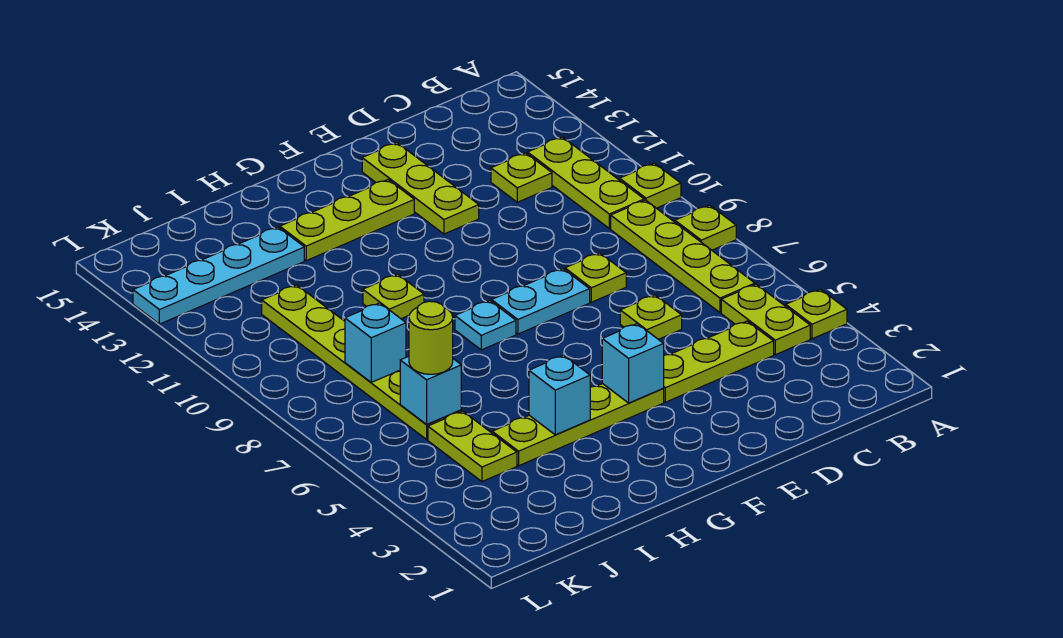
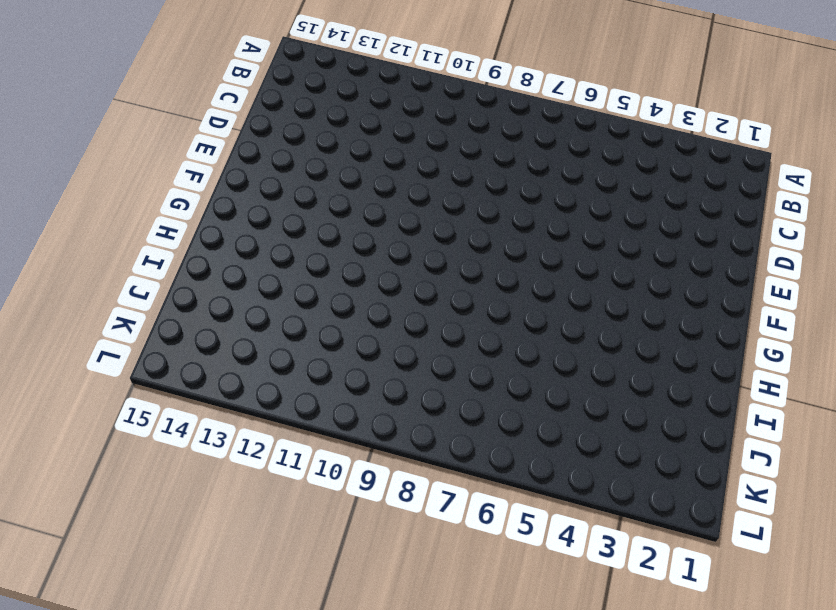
none -> lime 1x1 plate [786,289,847,339]
none -> lime 1x1 plate [675,205,736,250]
none -> lime 1x1 plate [620,163,681,208]

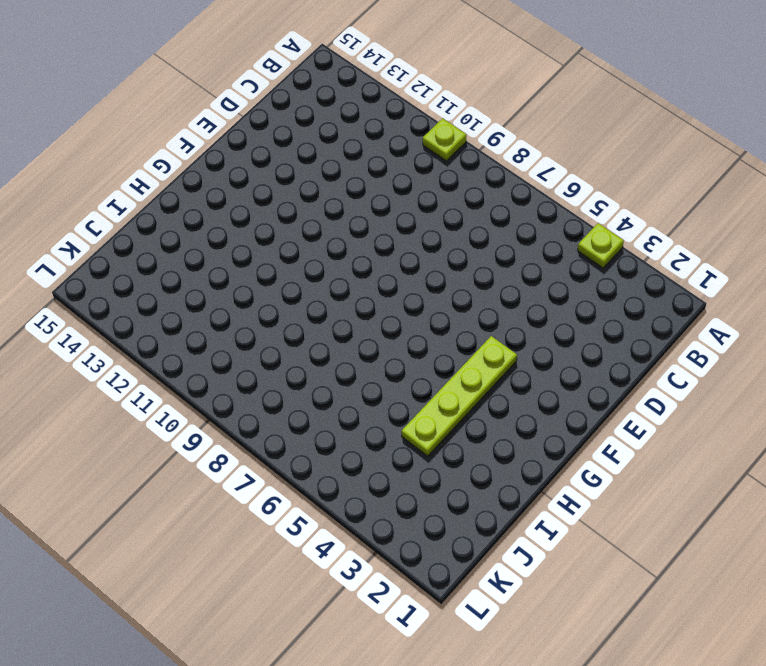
none -> lime 1x1 plate [675,205,736,250]
none -> lime 1x2 plate [721,284,810,355]
none -> lime 1x4 plate [611,200,755,313]

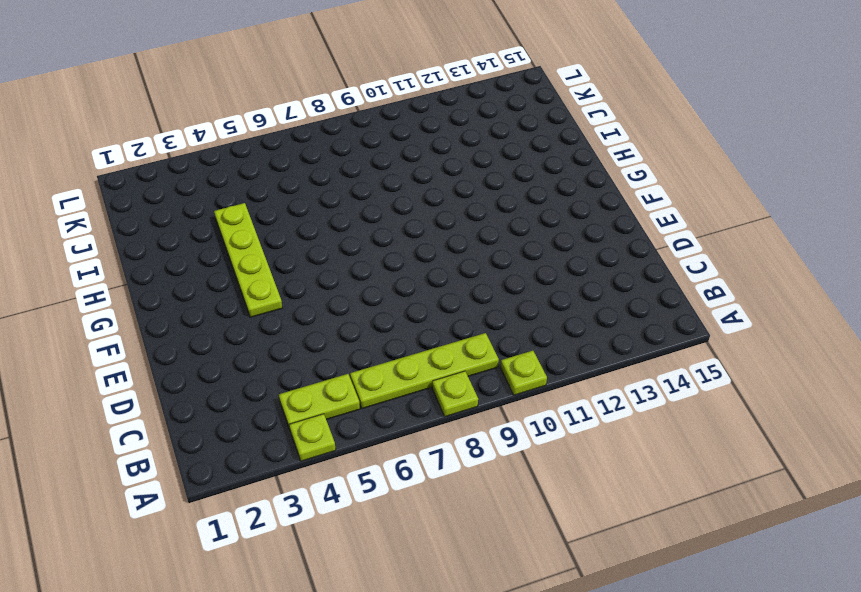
none -> lime 1x3 plate [528,137,644,228]
none -> lime 1x3 plate [663,321,774,402]
none -> lime 1x1 plate [491,153,552,202]

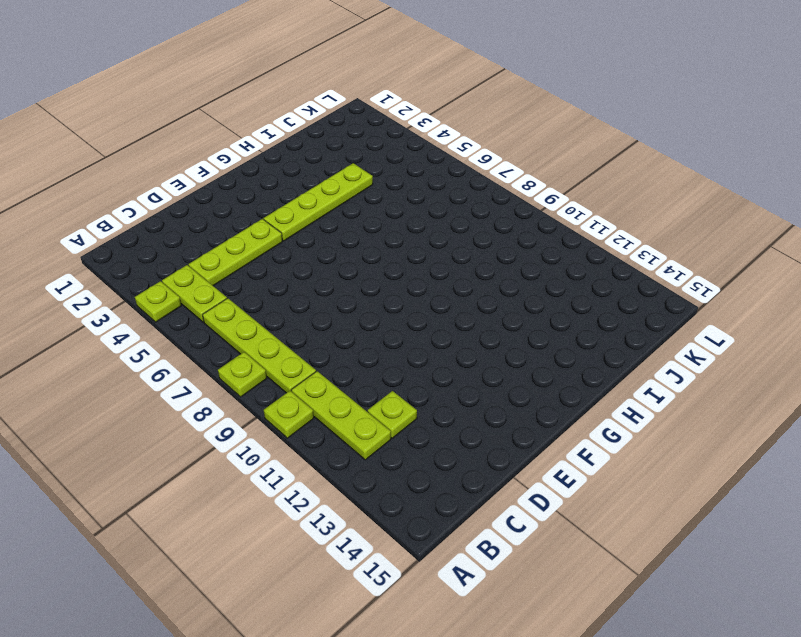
none -> lime 1x1 plate [620,295,682,339]
none -> lime 1x1 plate [565,253,626,302]
none -> cyan 1x2 plate [492,269,590,334]

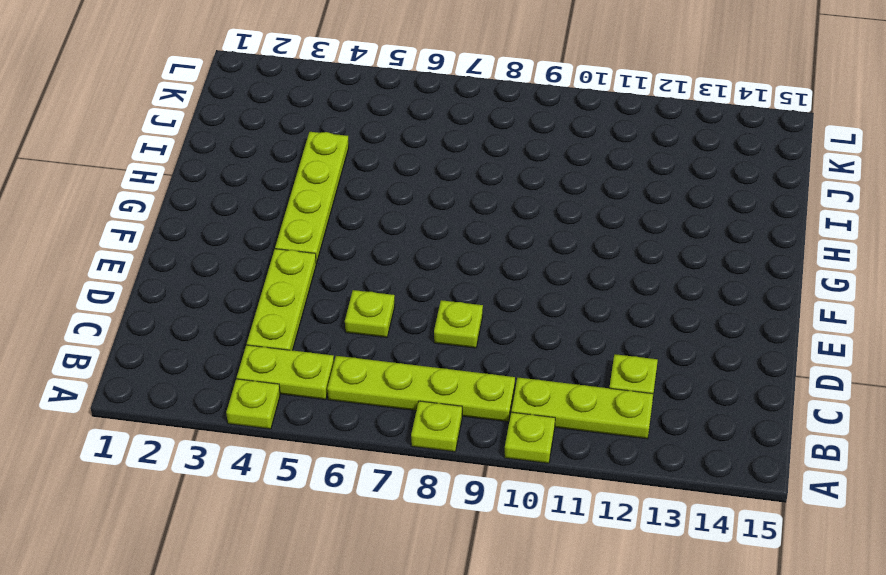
none -> cyan 1x2 plate [492,269,590,334]
none -> lime 1x3 plate [362,143,479,234]
none -> lime 1x3 plate [280,180,414,261]

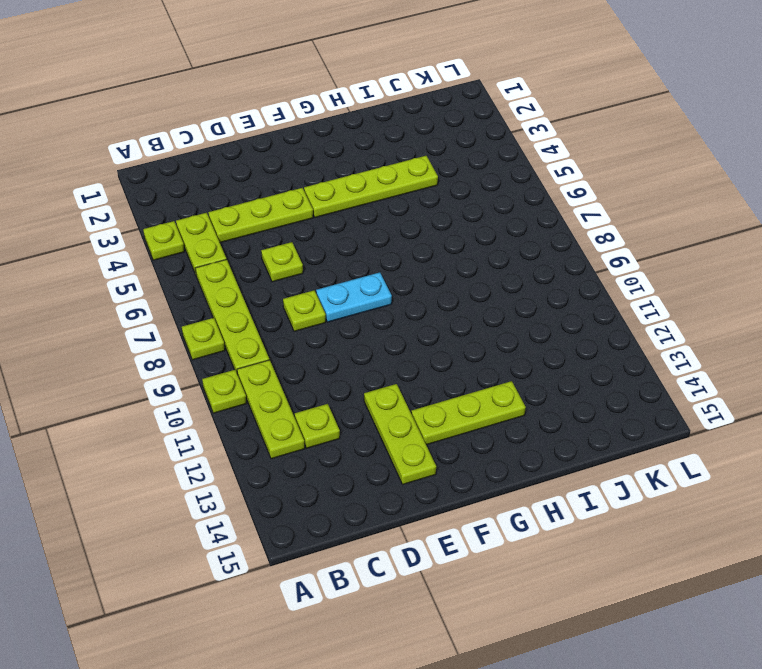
none -> cyan 1x1 plate [455,300,516,350]
none -> lime 1x1 plate [363,274,424,319]
none -> cyan 1x4 plate [133,227,304,324]

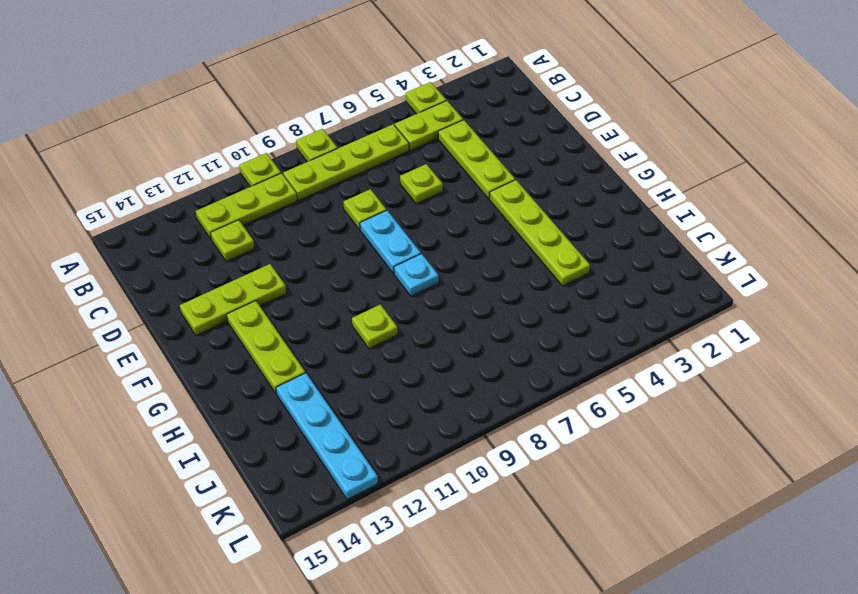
none -> lime 1x2 plate [428,411,517,482]
none -> lime 1x6 plate [262,285,461,439]
none -> cyan 1x1 brick [602,324,664,403]

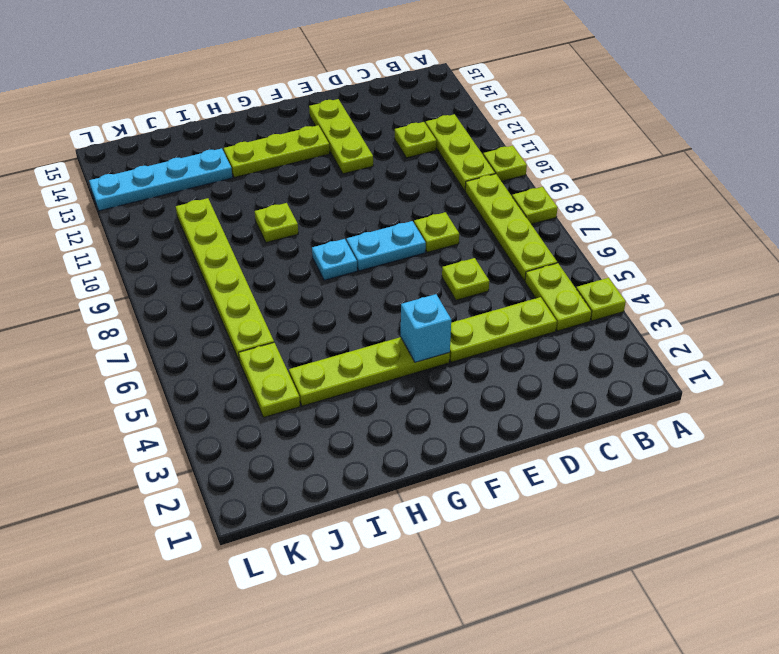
none -> cyan 1x1 brick [529,355,590,435]
none -> cyan 1x1 brick [400,356,461,425]
none -> cyan 1x1 brick [345,303,406,382]

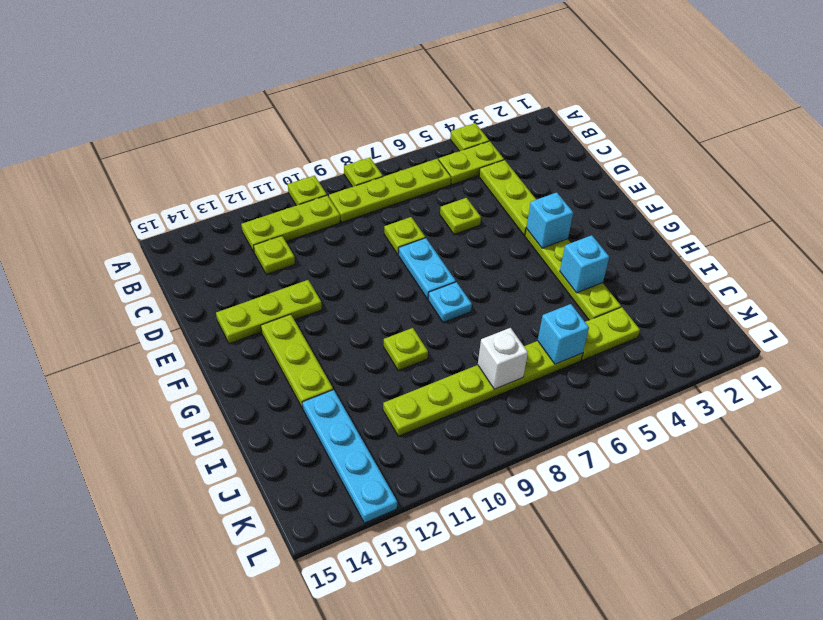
white 1x1 brick [478,328,528,389] -> cyan 1x1 brick [345,303,406,382]
none -> lime 1x1 round brick [409,301,453,374]

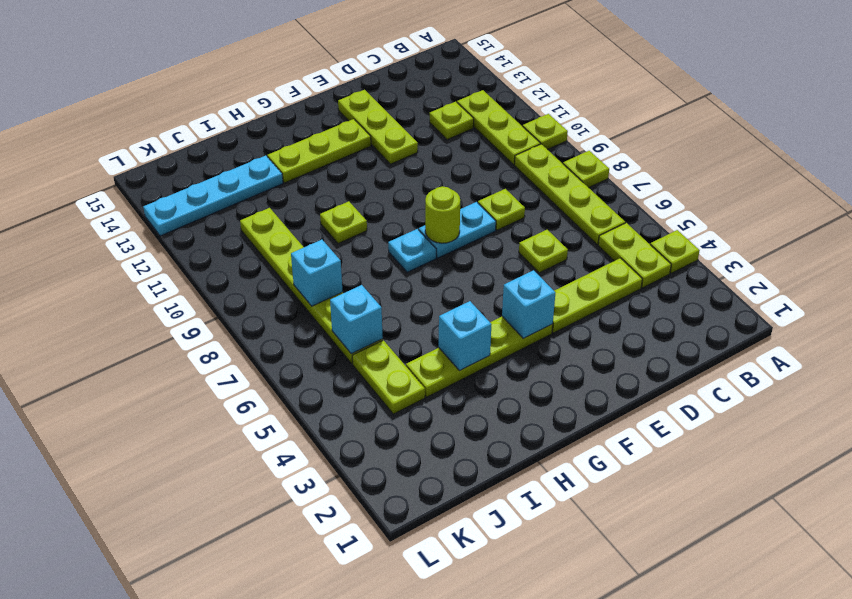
lime 1x1 round brick [425,186,460,243] -> lime 1x1 round brick moved to [409,301,453,374]

